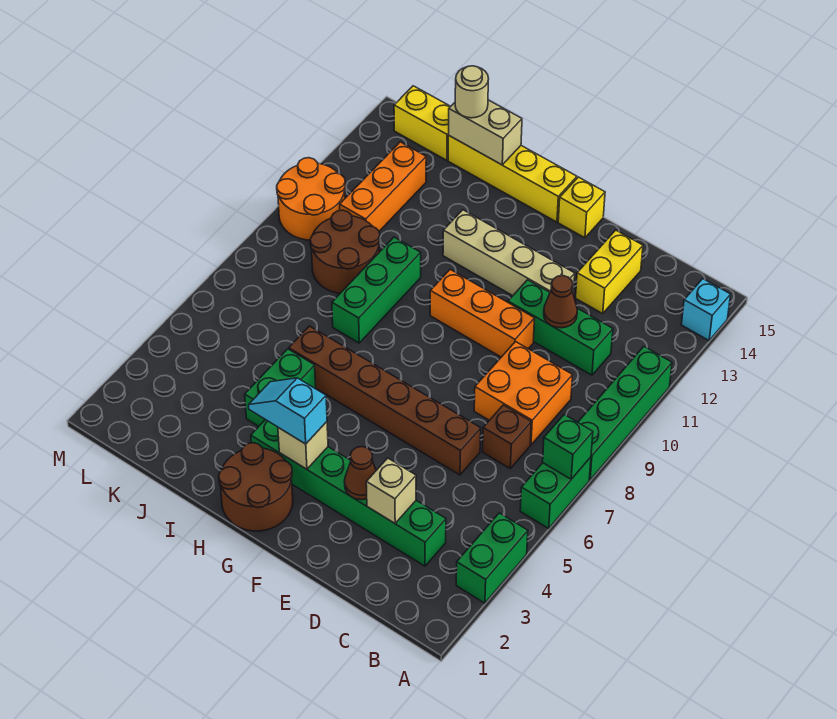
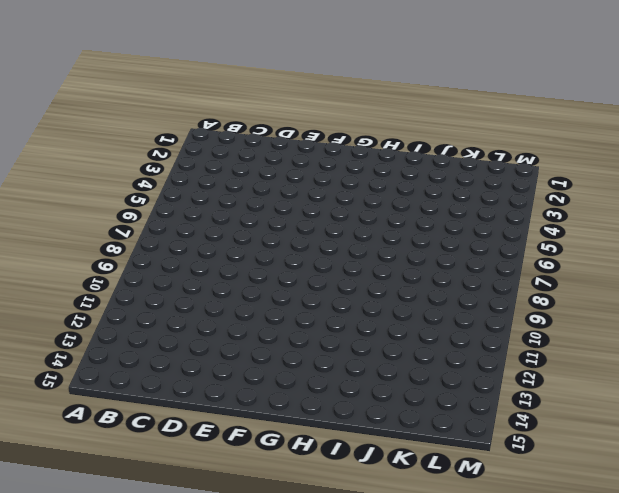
none -> green 1x2 brick [456,513,528,603]
none -> green 1x2 brick [520,457,591,528]
none -> green 1x4 brick [578,347,672,480]

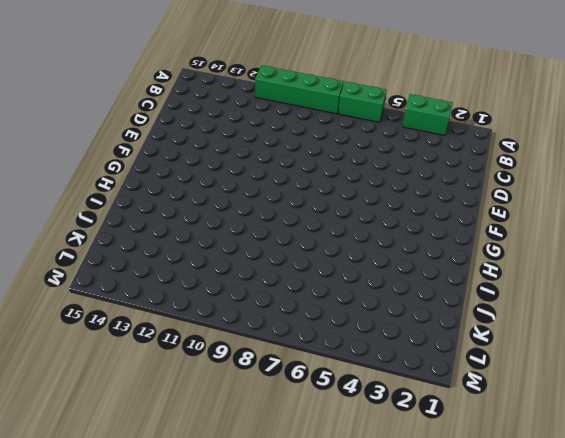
none -> cyan 1x1 brick [681,279,731,340]
none -> green 1x6 brick [251,420,446,566]
none -> brown 1x1 brick [482,405,531,468]

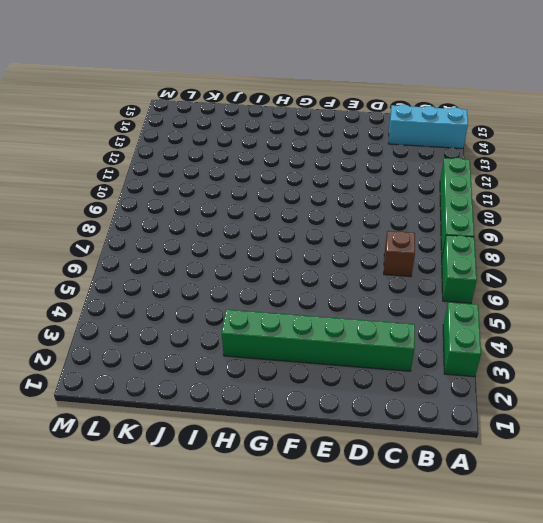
cyan 1x3 brick [388,105,468,149] -> cyan 1x1 brick [681,279,731,340]
none -> orange 2x2 brick [474,342,573,445]
none -> green 1x3 brick [508,280,613,375]
none -> brown 1x6 brick [289,326,481,475]

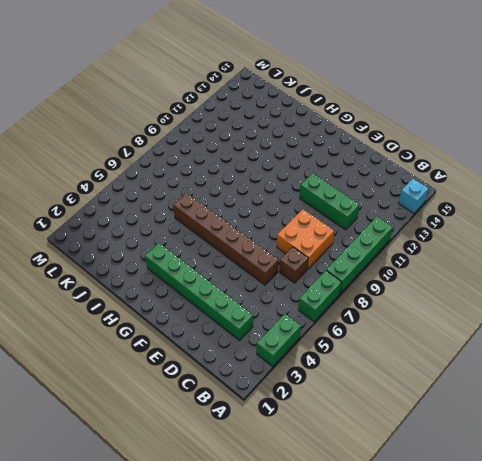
none -> yellow 1x2 brick [576,230,643,313]
none -> orange 1x3 brick [430,270,535,357]
none -> tan 1x4 brick [443,210,575,296]

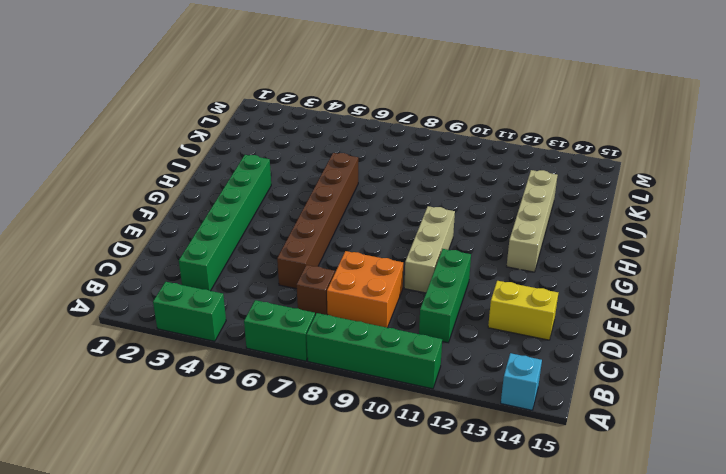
tan 1x3 brick [404,206,455,293] -> orange 1x3 brick [430,270,535,357]
tan 1x4 brick [507,170,558,272] -> tan 1x4 brick moved to [443,210,575,296]
none -> yellow 1x1 brick [558,177,605,238]
none -> brown 2x2 round brick [219,443,293,531]
none -> yellow 1x4 brick [448,135,577,222]

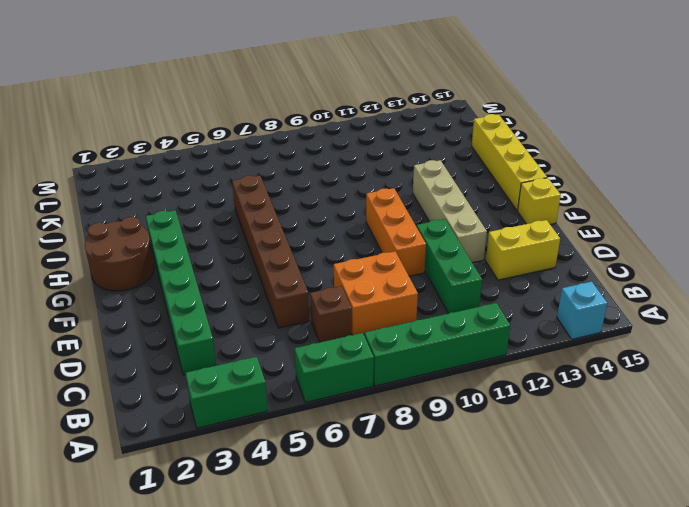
none -> green 1x2 brick [245,349,316,426]
none -> green 1x3 brick [332,237,421,343]
none -> brown 2x2 round brick [310,210,380,293]

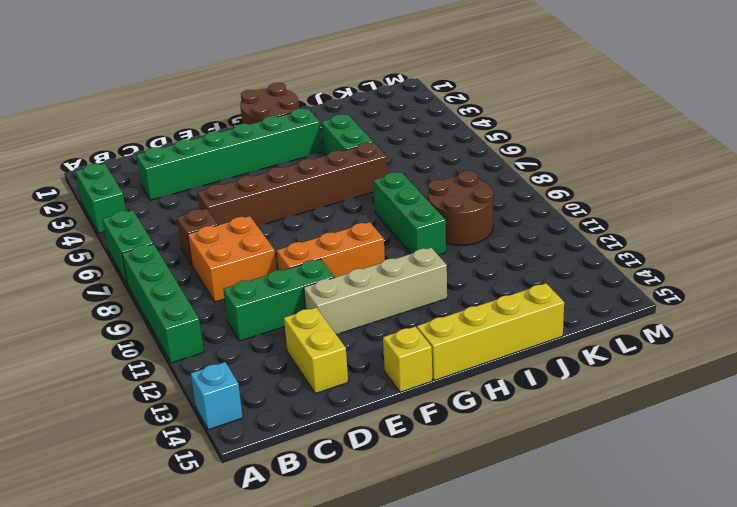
none -> orange 1x3 brick [340,142,426,231]
none -> yellow 1x2 brick [394,86,451,160]
none -> orange 2x2 round brick [277,158,345,240]

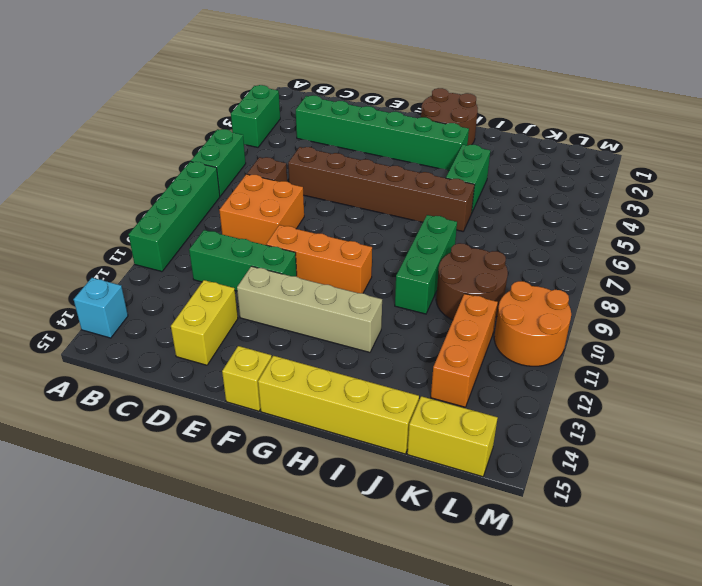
none -> green 1x1 brick [543,415,593,479]
none -> tan 1x1 brick [366,458,416,523]
none -> brown 1x1 cone [544,276,577,328]

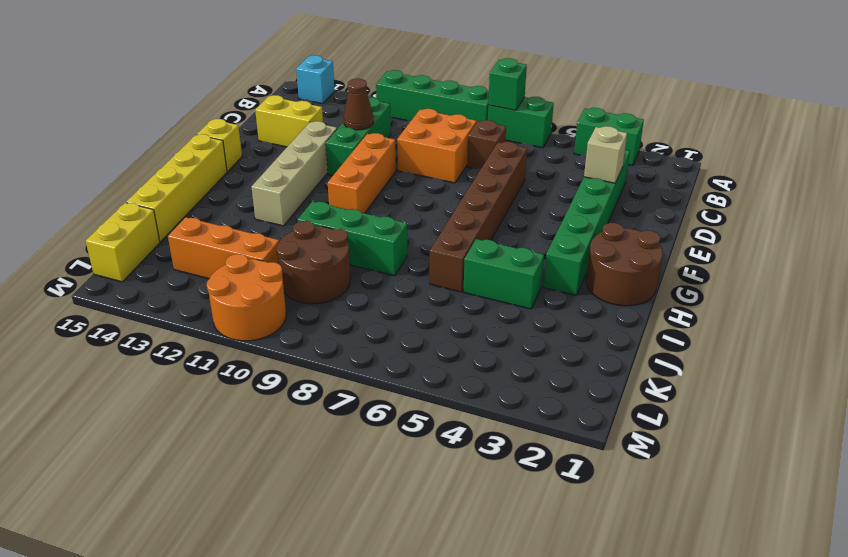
none -> brown 1x1 cone [344,447,376,500]
none -> tan 1x1 brick [278,422,328,469]
none -> tan 1x2 brick [448,100,522,165]

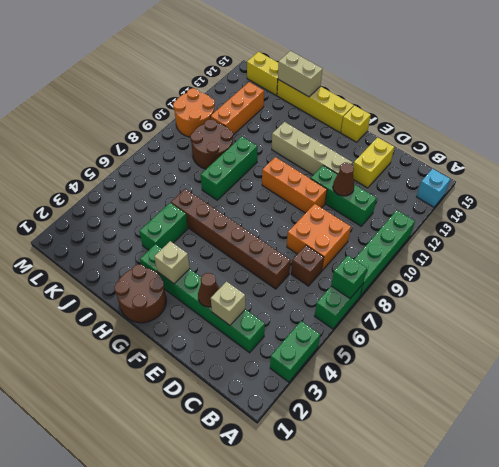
none -> cyan 1x2 slope [249,378,327,444]
none -> tan 1x1 round brick [455,66,489,118]

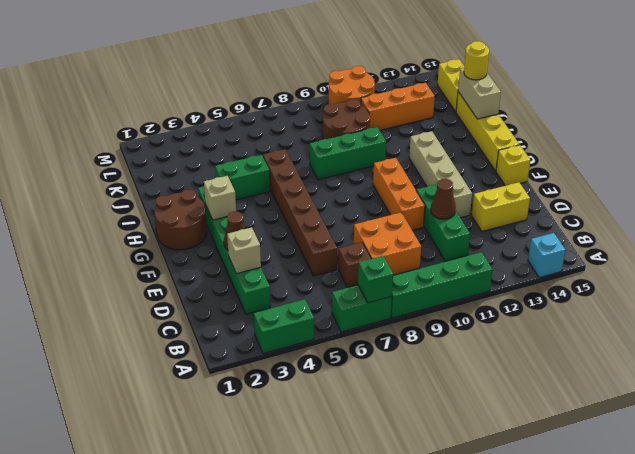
yellow 1x1 round brick [464,41,489,80] -> tan 1x1 round brick [455,66,489,118]
none -> cyan 1x2 slope [249,378,327,444]

